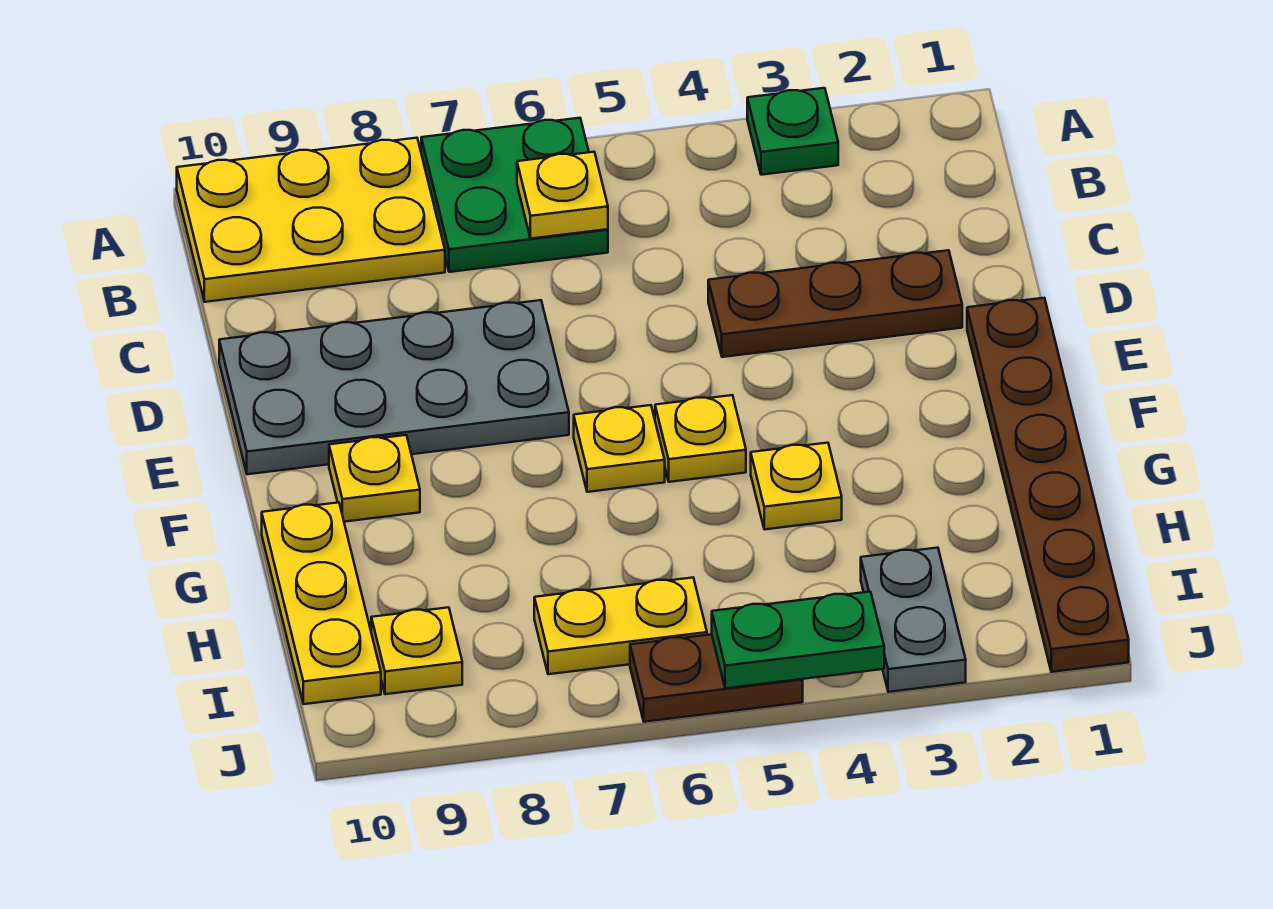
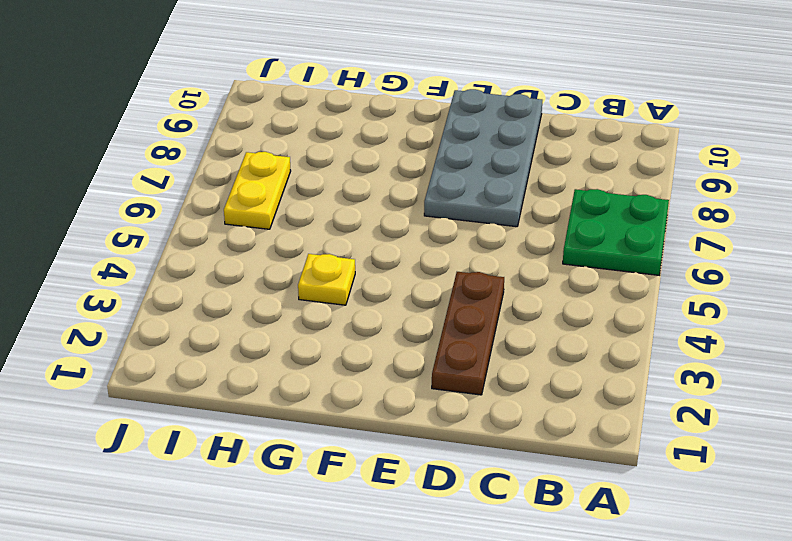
none -> green 1x1 plate [747,88,838,175]
none -> yellow 2x3 plate [177,138,445,302]
none -> brown 1x6 plate [967,298,1129,672]

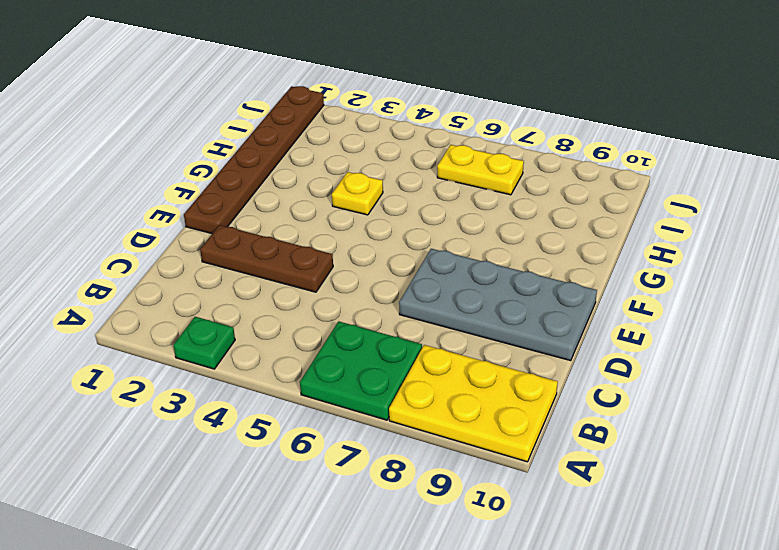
none -> yellow 1x1 plate [655,395,746,482]
none -> yellow 1x1 plate [574,405,665,492]
none -> yellow 1x1 plate [329,435,420,522]

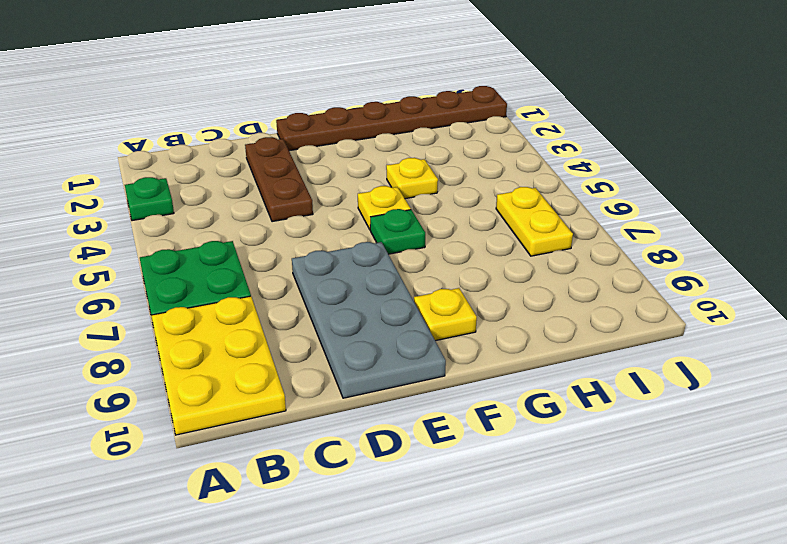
green 1x1 plate [370,209,425,254] -> yellow 1x1 plate [574,405,665,492]
none -> yellow 1x3 plate [262,502,381,704]
none -> grey 1x2 plate [861,548,966,692]
none -> yellow 1x1 plate [371,607,462,694]

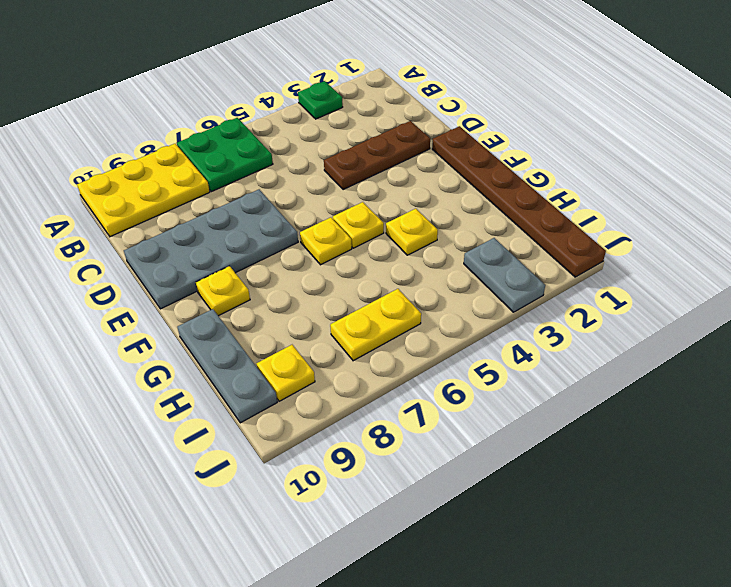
grey 1x3 plate [178,309,277,423] -> yellow 1x3 plate [262,502,381,704]
none -> brown 1x2 plate [630,634,803,722]
none -> yellow 1x1 plate [517,152,608,239]
none -> green 1x2 plate [712,592,884,688]

